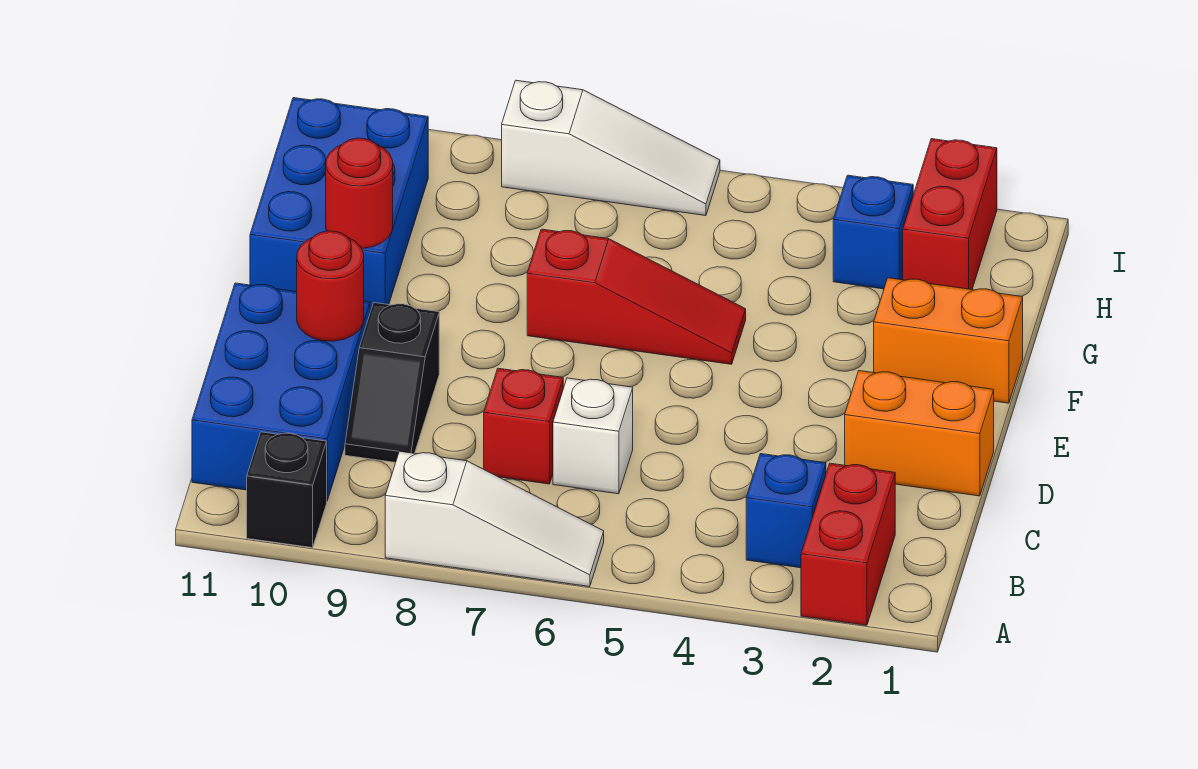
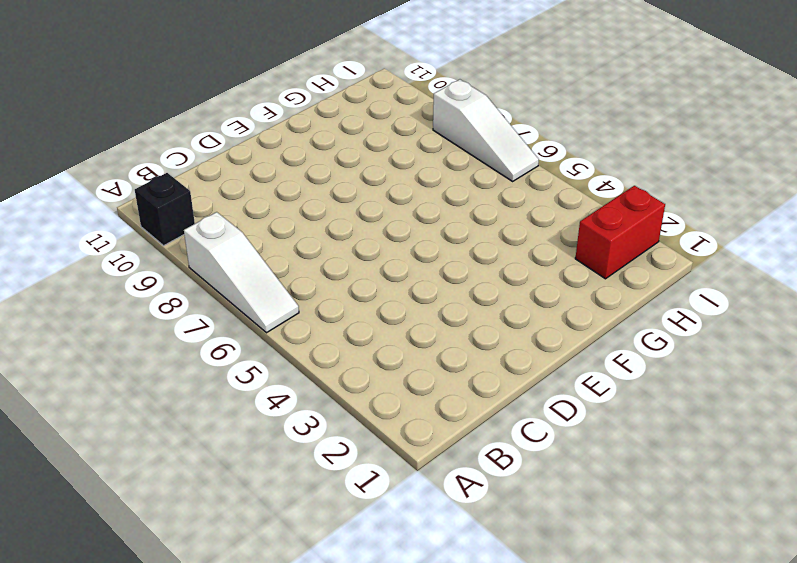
none -> red 1x2 brick [801,463,895,625]
none -> blue 1x1 brick [746,454,826,568]
none -> blue 2x3 brick [192,283,370,500]

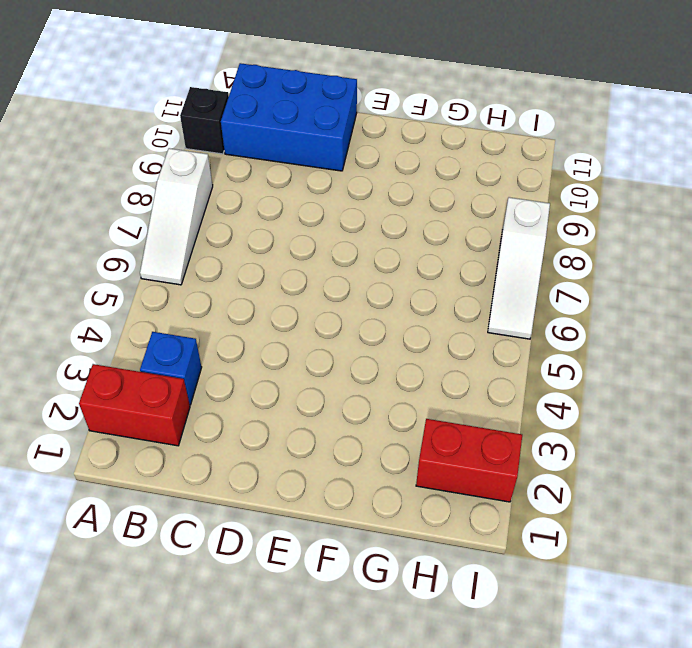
none -> white 1x1 brick [553,378,633,494]
none -> red 1x1 brick [484,368,563,484]
none -> black 1x2 slope [345,303,439,463]

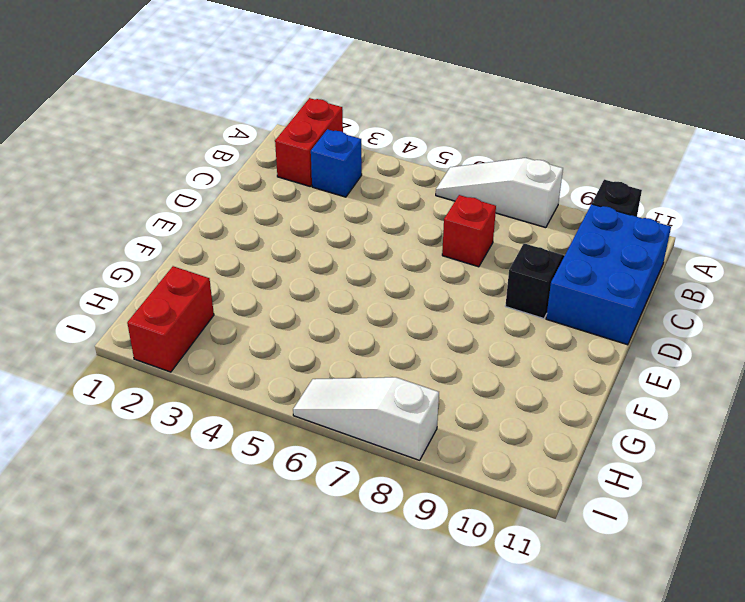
none -> white 1x1 brick [553,378,633,494]
none -> orange 1x2 brick [845,371,994,496]
none -> orange 1x2 brick [874,278,1023,403]

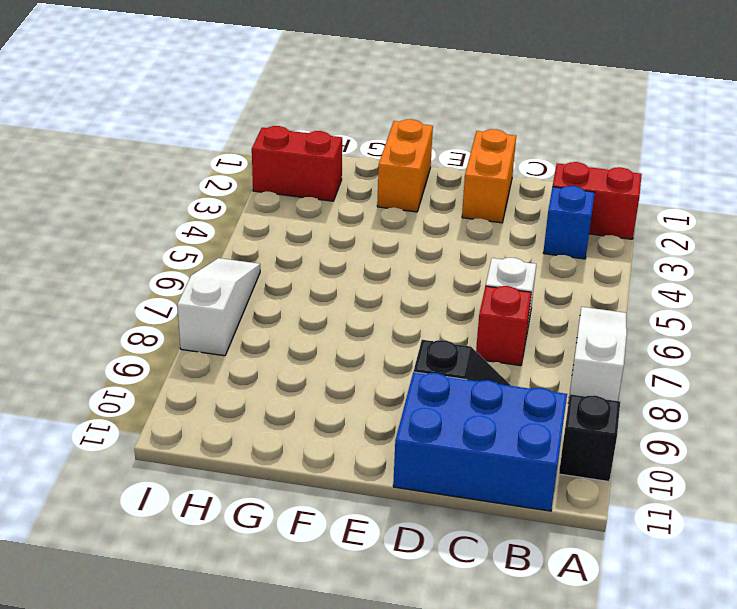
none -> red 1x3 slope [527,229,746,364]
none -> blue 2x3 brick [250,98,428,312]
none -> blue 1x1 brick [833,175,913,289]

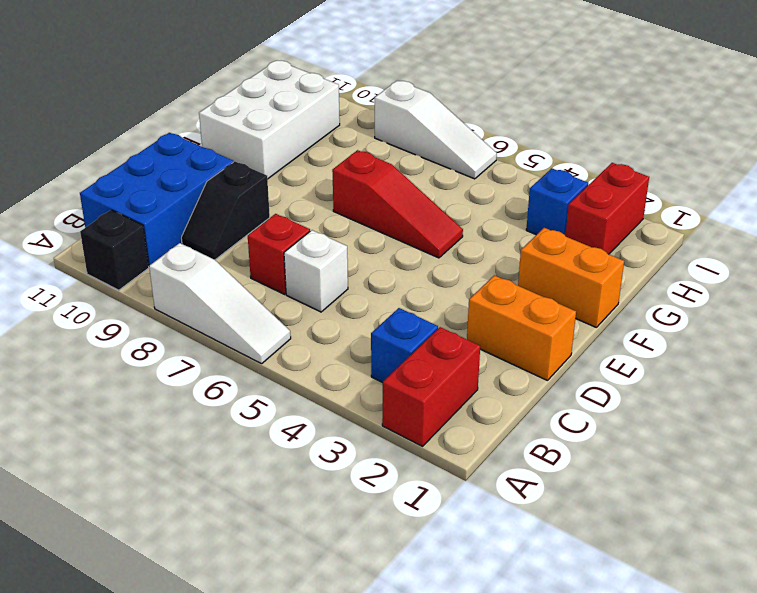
white 2x3 brick [199,60,340,179] -> blue 2x3 brick [250,98,428,312]
none -> red 1x1 round brick [297,231,364,341]
none -> red 1x1 round brick [326,138,393,248]

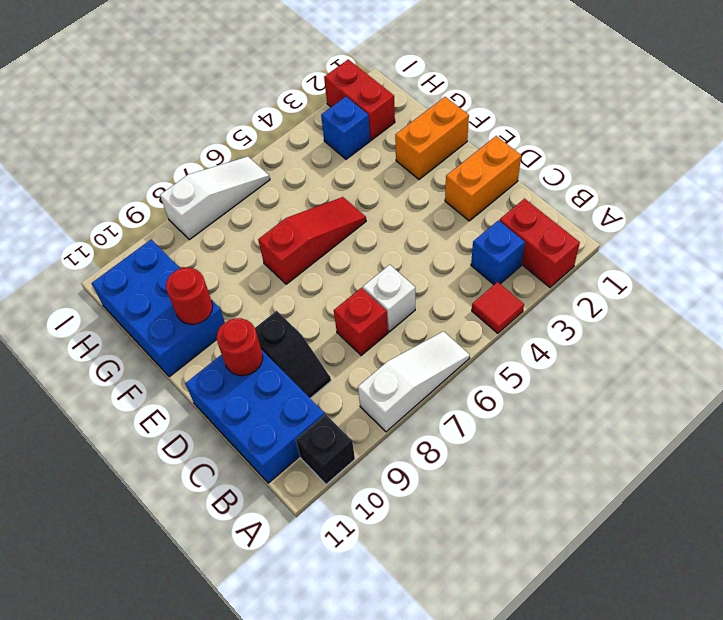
red 1x1 tile [472,282,524,333] -> none

